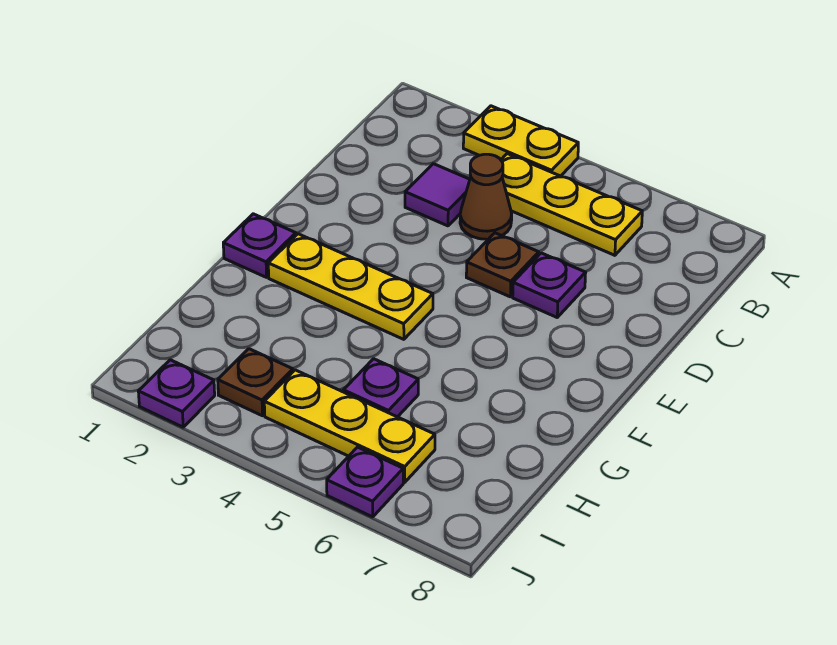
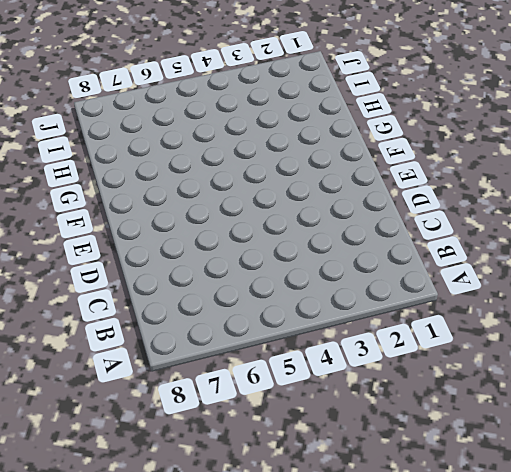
none -> yellow 1x2 plate [463,106,578,176]
none -> yellow 1x3 plate [501,154,642,255]
none -> purple 1x1 tile [405,164,470,226]

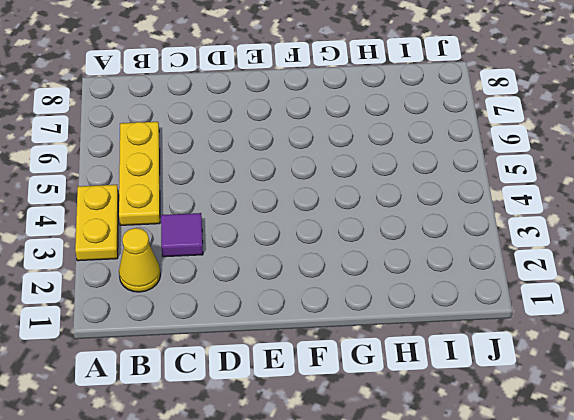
yellow 1x1 cone [119,228,160,292] -> none
none -> brown 1x1 cone [460,154,512,239]
none -> brown 1x1 plate [466,233,539,297]
none -> purple 1x1 plate [513,253,586,317]

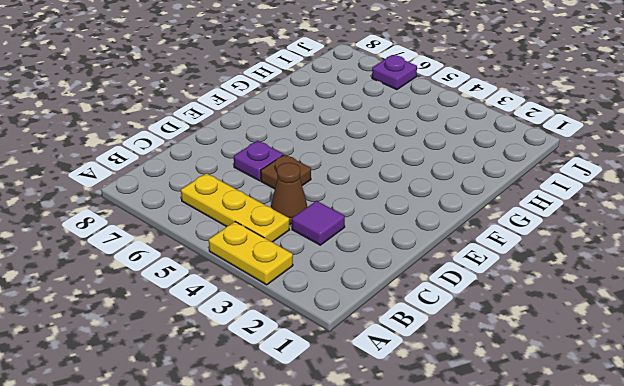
none -> purple 1x1 plate [223,214,296,277]
none -> yellow 1x3 plate [268,234,433,339]
none -> purple 1x1 plate [343,359,418,417]

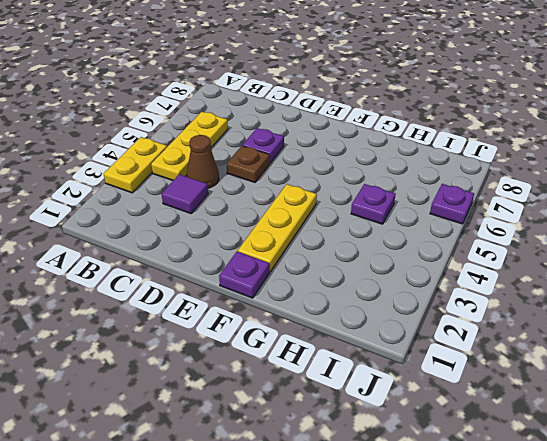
none -> brown 1x1 plate [218,349,293,416]
none -> yellow 1x3 plate [264,370,435,482]
none -> purple 1x1 plate [138,360,215,427]

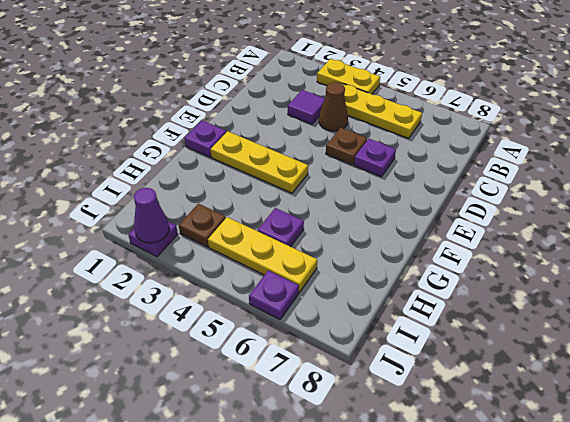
purple 1x1 cone [134,188,169,243] -> none

